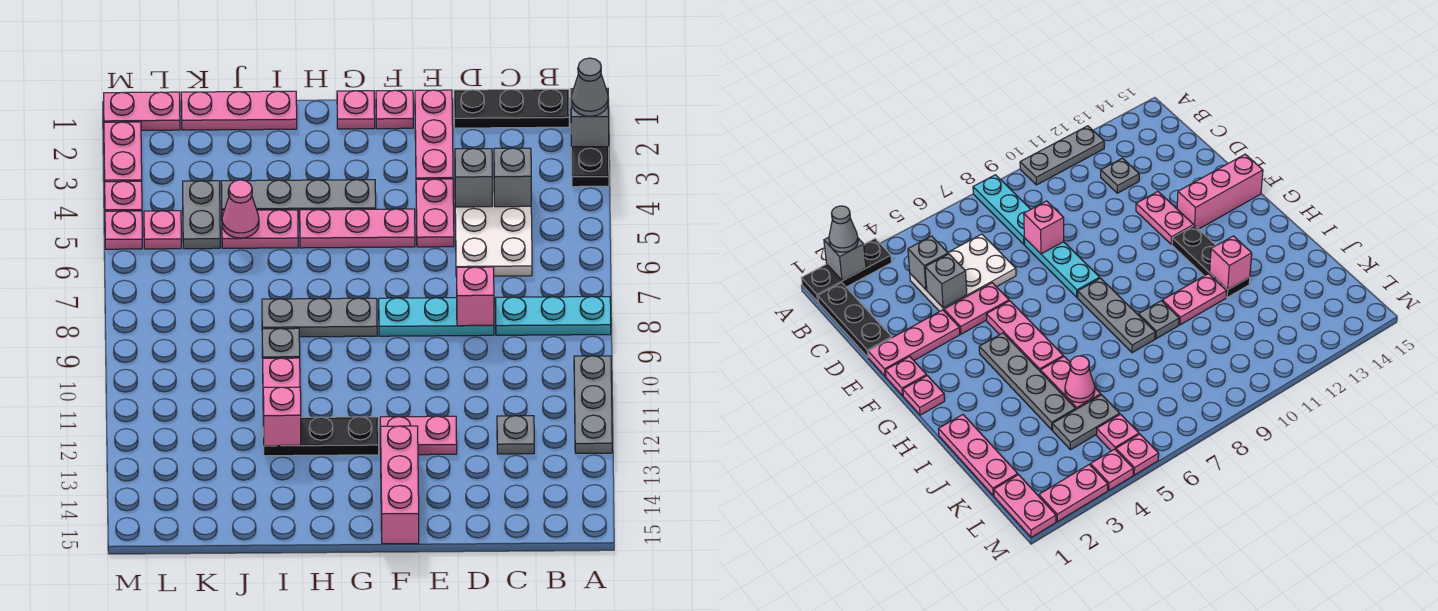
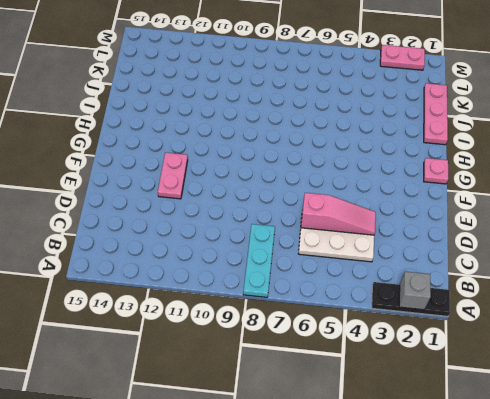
pink 1x3 slope [301,193,376,235] -> grey 1x1 brick [455,149,492,207]
none -> grey 1x3 plate [574,356,612,453]
none -> black 1x3 plate [454,89,569,128]
none -> grey 1x1 plate [497,416,534,454]
none -> cyan 1x3 plate [379,298,494,336]

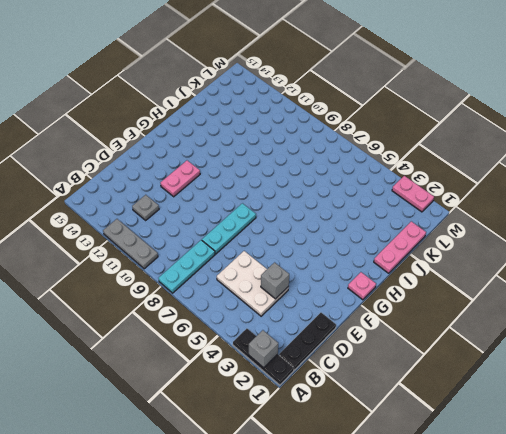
none -> pink 1x3 plate [415,90,453,179]
none -> pink 1x2 plate [416,179,454,247]
none -> pink 1x1 plate [376,90,413,129]
none -> pink 1x3 plate [300,209,415,248]

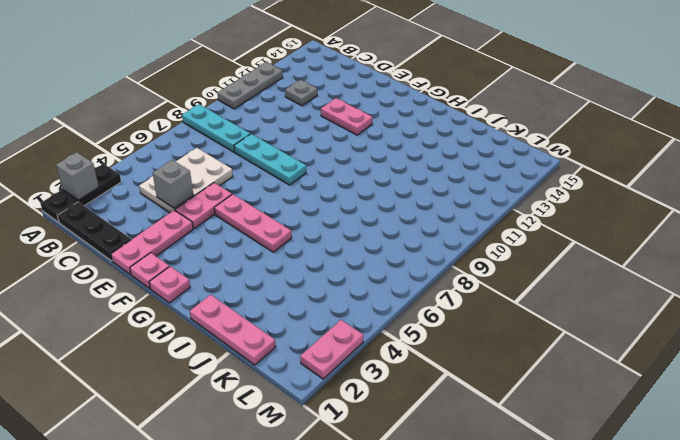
none -> pink 1x3 brick [380,426,419,544]
none -> grey 1x4 plate [221,180,376,218]
none -> grey 1x3 plate [262,298,377,337]
none -> black 1x3 plate [263,417,379,456]

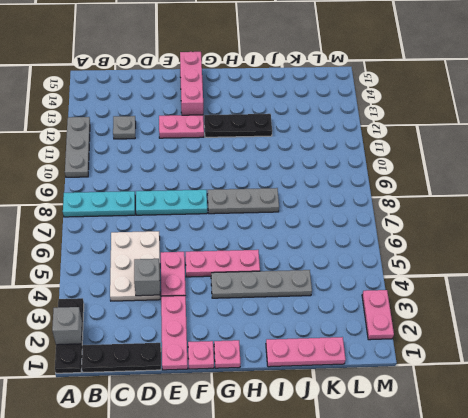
none -> pink 1x2 plate [222,210,298,248]
none -> grey 1x1 plate [262,328,300,358]
none -> pink 1x2 plate [263,358,300,388]
none -> grey 1x2 plate [183,181,220,249]

